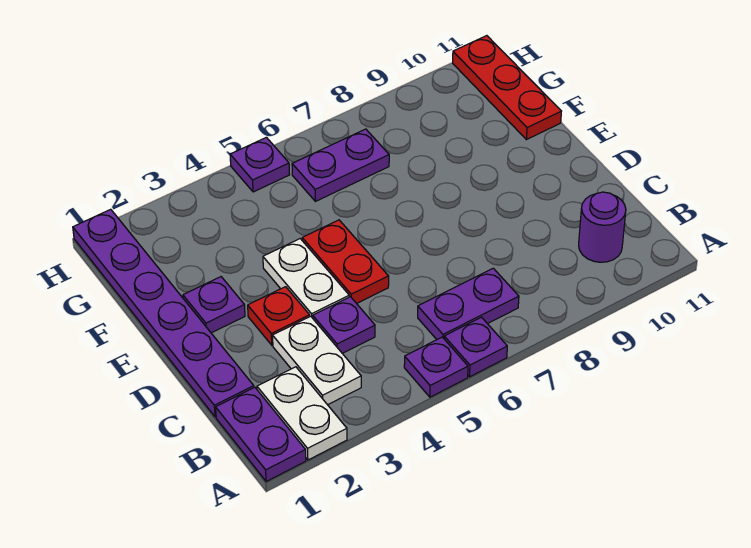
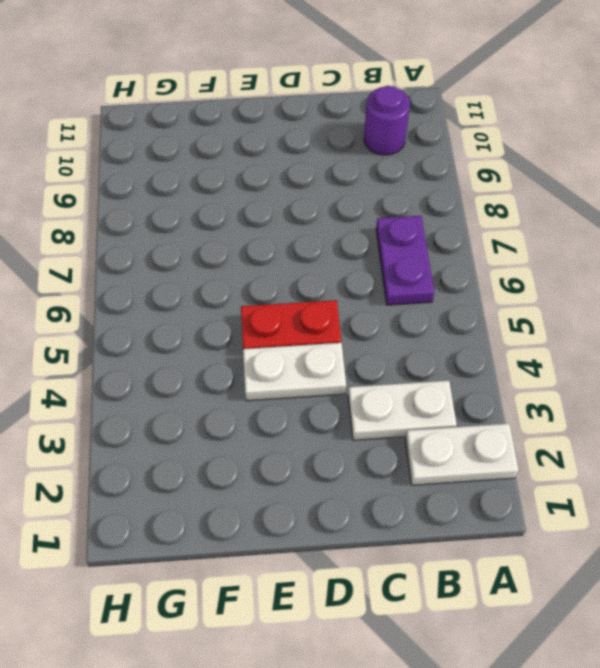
none -> purple 1x2 plate [216,387,306,482]
none -> purple 1x1 plate [404,337,468,397]
none -> purple 1x1 plate [444,317,507,377]

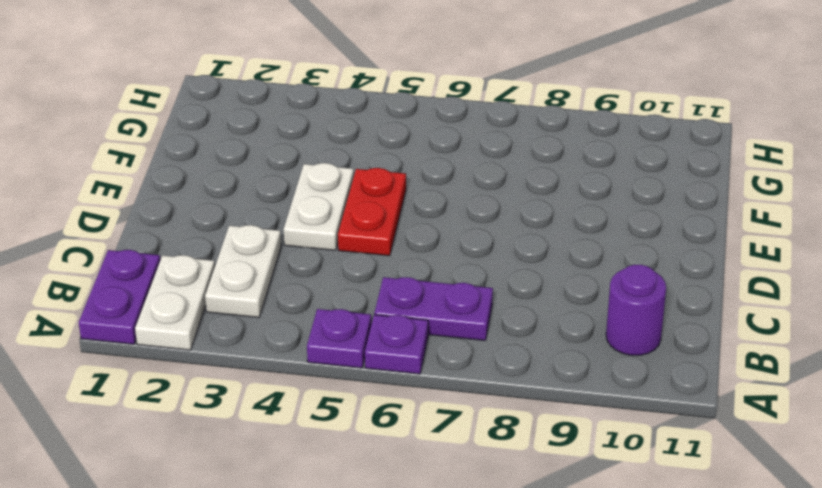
none -> purple 1x6 plate [73,209,254,417]
none -> purple 1x1 plate [313,297,375,353]
none -> red 1x1 plate [248,287,310,345]

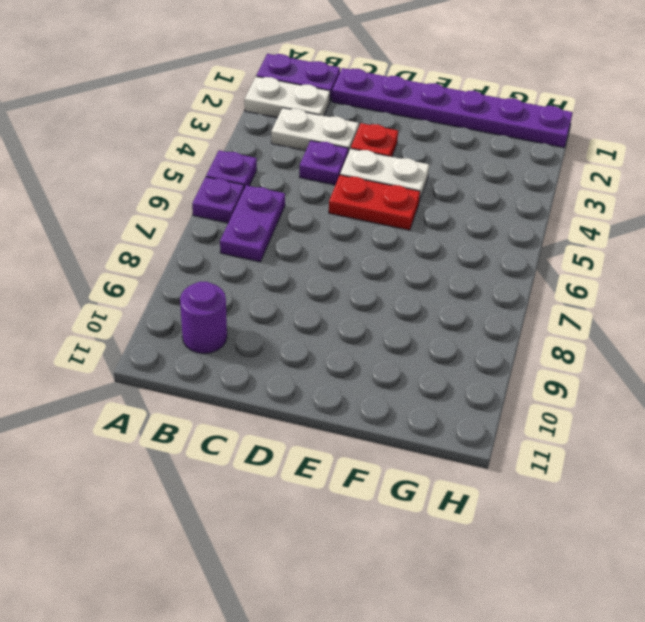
none -> purple 1x1 plate [183,277,245,333]
none -> red 1x3 plate [453,36,561,140]
none -> purple 1x2 plate [292,129,389,201]

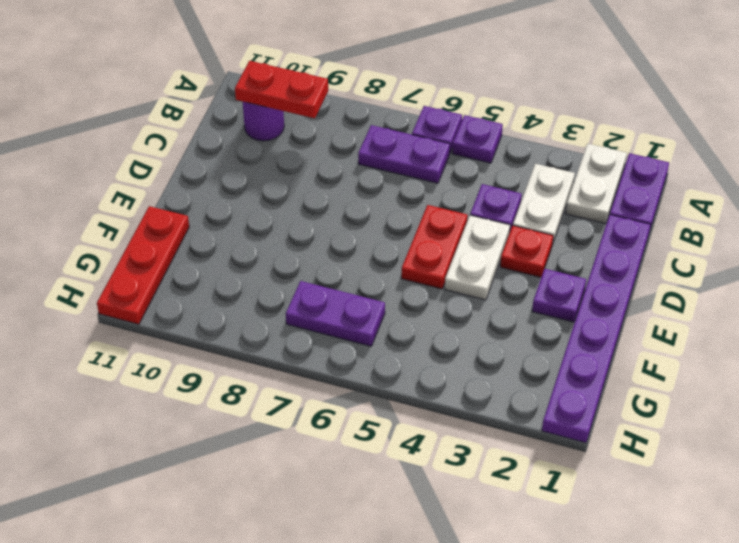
red 1x2 plate [235,61,328,118] -> none
none -> purple 1x1 plate [230,137,290,192]

